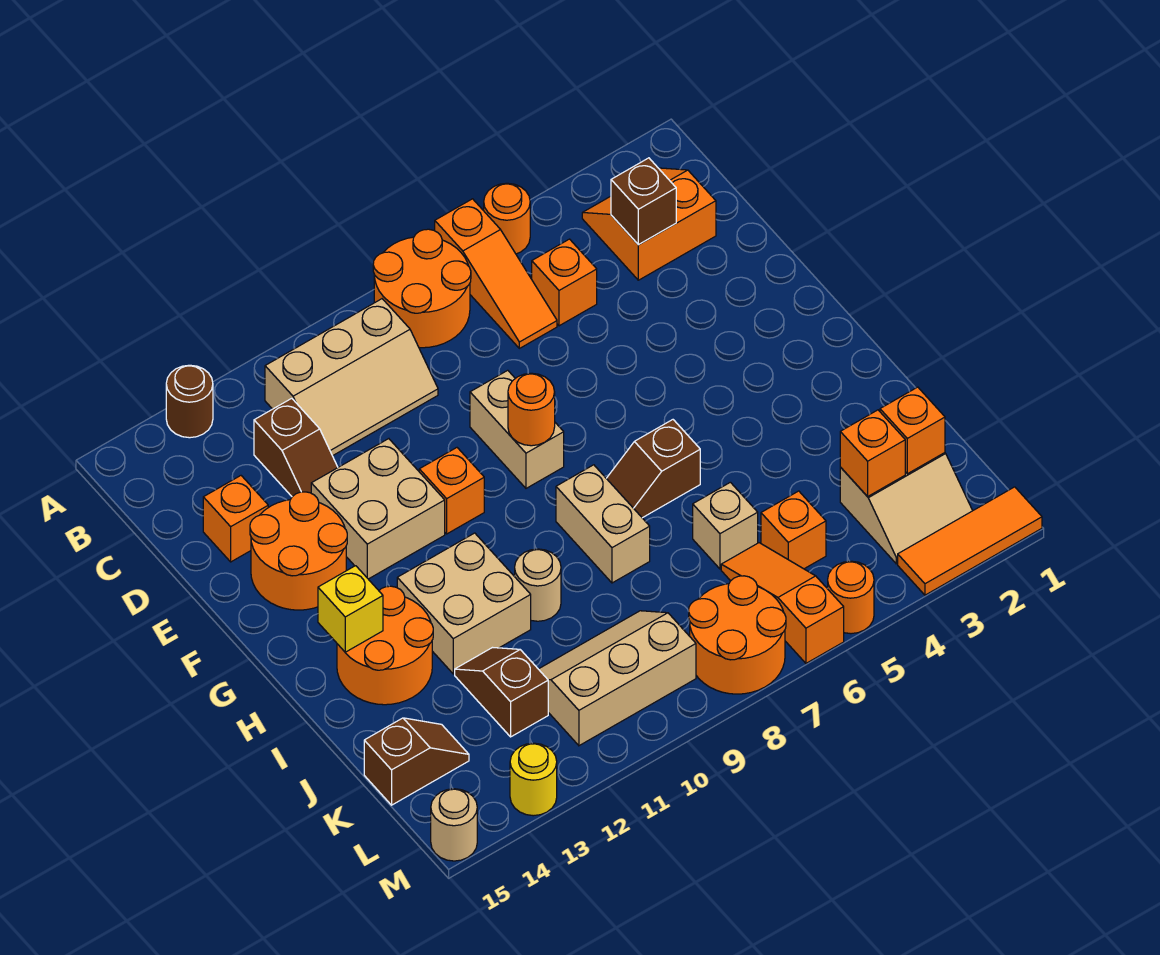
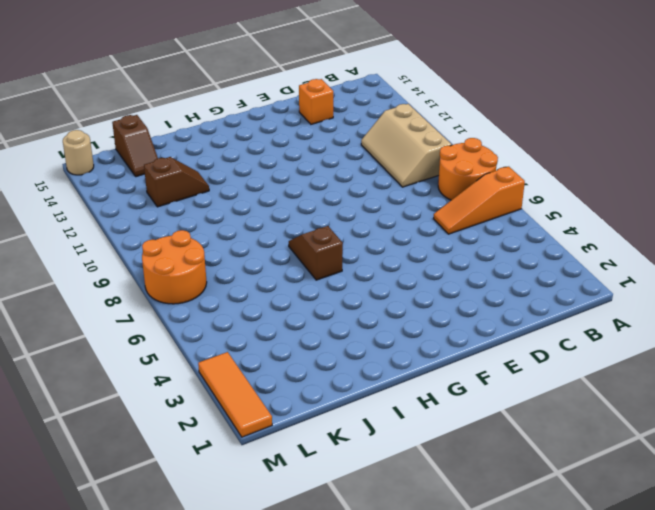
none -> orange 1x1 round brick [484,183,530,254]
none -> brown 1x1 round brick [166,365,213,438]
none -> orange 2x2 slope [582,168,716,280]
none -> orange 1x1 brick [532,239,597,326]

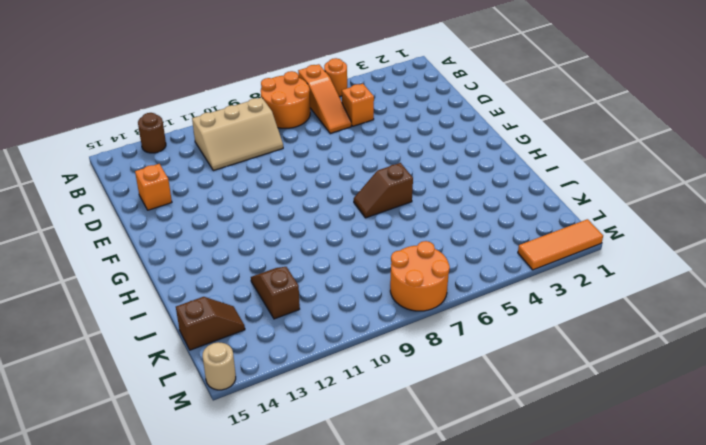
none -> orange 2x2 slope [582,168,716,280]
none -> brown 1x2 slope [254,398,338,497]
none -> tan 1x2 brick [470,370,564,488]
none -> tan 2x2 brick [311,439,445,579]

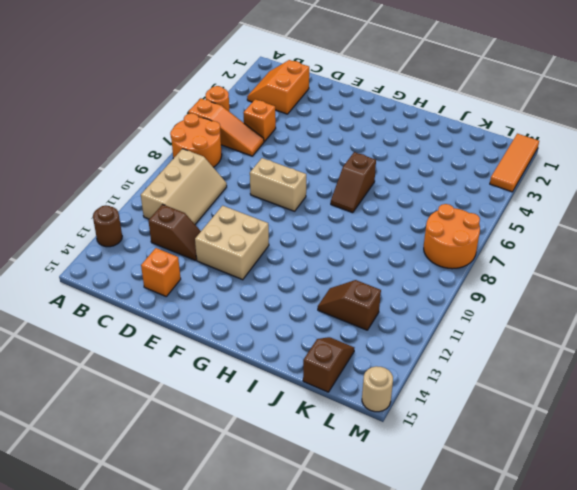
none -> orange 2x2 round brick [250,492,347,610]
none -> orange 1x1 brick [419,448,484,534]
none -> tan 1x2 brick [556,465,650,583]
none -> tan 2x2 brick [397,533,531,674]

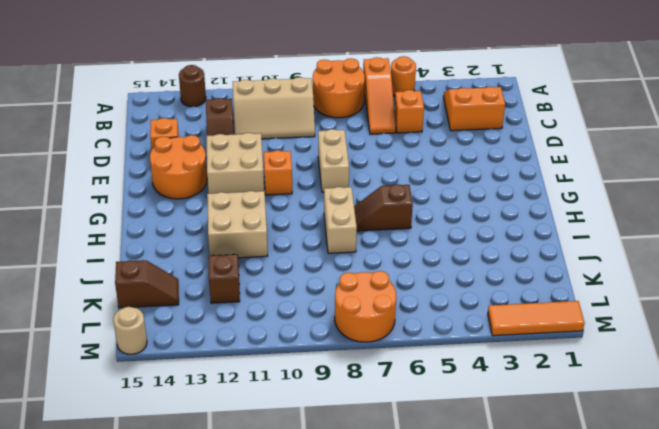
none -> orange 2x2 round brick [337,586,433,705]
none -> tan 1x1 round brick [514,549,561,621]
none -> tan 1x1 brick [693,482,758,569]
none -> tan 2x2 slope [840,453,973,564]

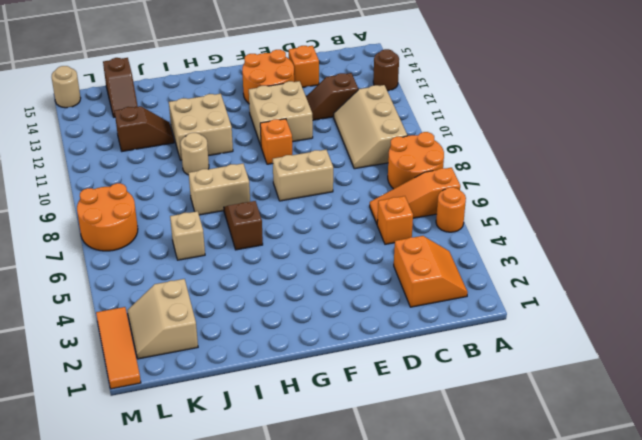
none -> orange 2x2 round brick [337,586,433,705]
none -> orange 1x1 brick [761,491,826,569]
none -> orange 1x3 slope [721,543,844,663]
none -> tan 2x3 slope [539,611,696,746]

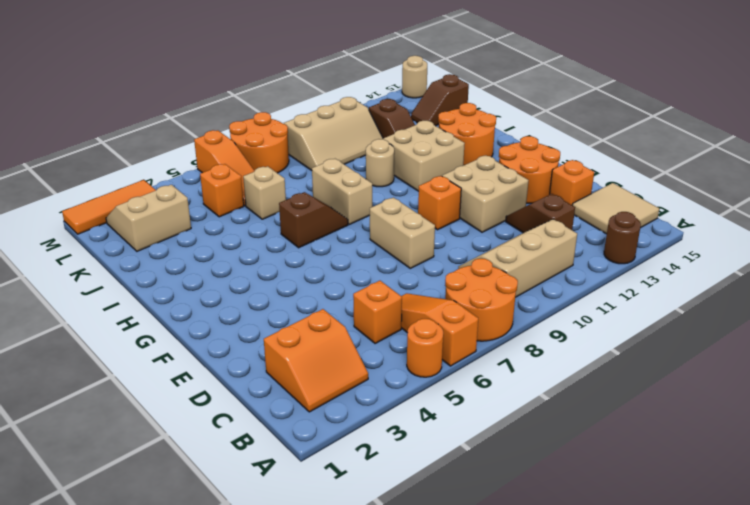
tan 2x2 tile [572,183,659,234] -> none
none -> orange 1x1 round brick [827,561,874,634]
none -> yellow 1x1 round brick [510,743,557,816]
none -> brown 1x1 brick [611,158,676,245]
none -> orange 1x1 round brick [508,373,555,446]

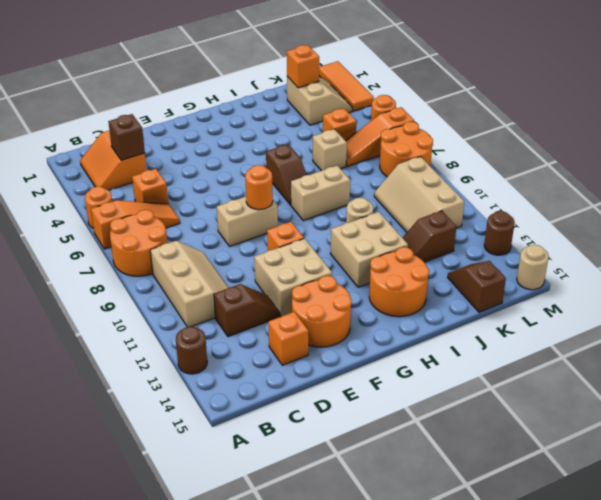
brown 1x1 round brick [484,211,515,255] -> yellow 1x1 round brick [510,743,557,816]
none -> yellow 1x1 brick [318,566,383,652]
none -> orange 1x1 brick [840,410,905,497]

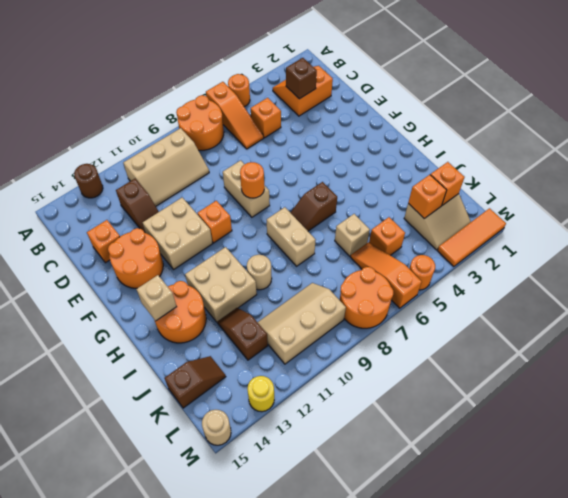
tan 1x1 brick [137,275,177,321] -> yellow 1x1 brick [318,566,383,652]

